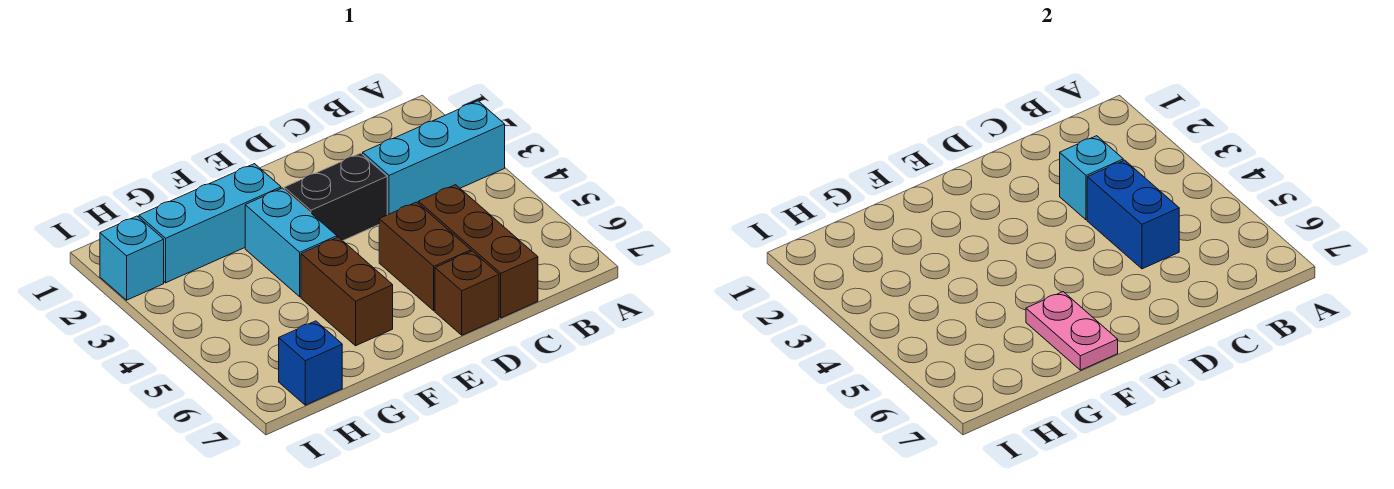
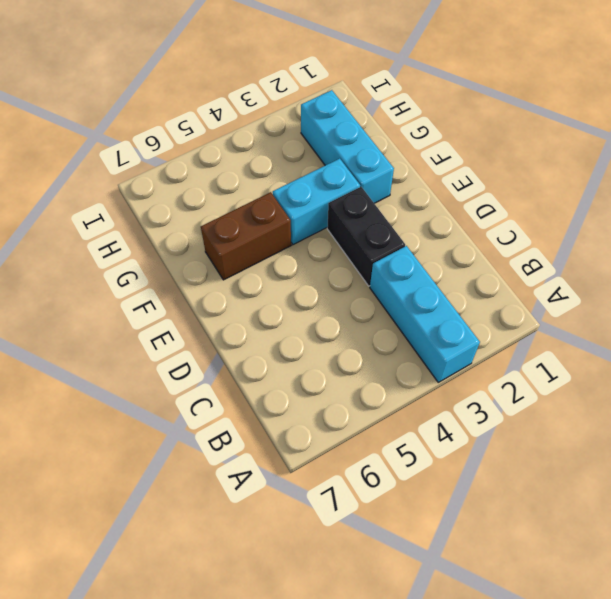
none -> brown 1x3 brick [418,185,538,318]
none -> brown 1x2 brick [379,202,471,311]
none -> brown 1x1 brick [435,251,499,335]

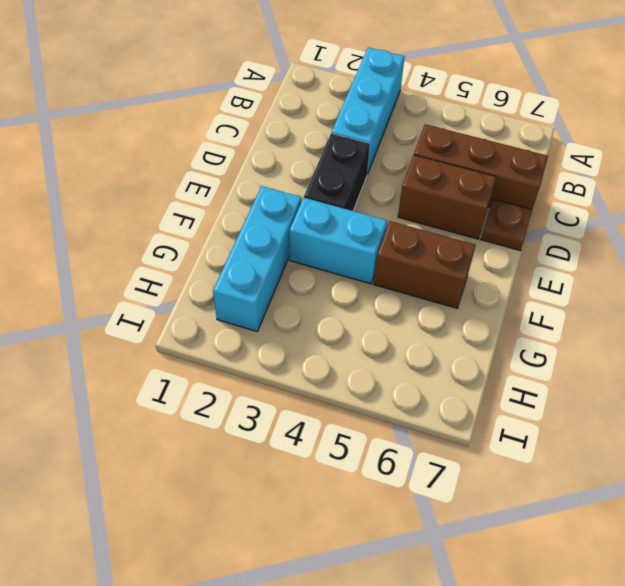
brown 1x1 plate [481,199,532,251] -> brown 1x1 brick [435,251,499,335]
none -> blue 1x1 brick [279,321,342,405]
none -> cyan 1x1 brick [100,216,164,300]
none -> cyan 1x1 brick [1060,136,1123,220]

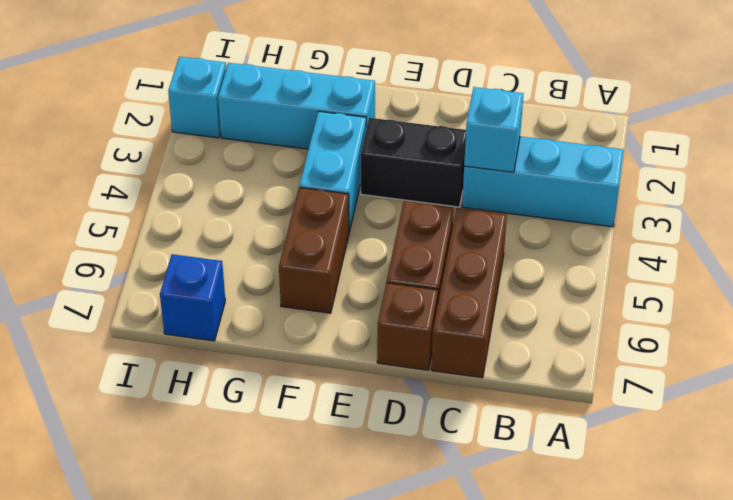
none -> blue 1x2 brick [1087,160,1179,269]
none -> pink 1x2 plate [1026,292,1118,370]

